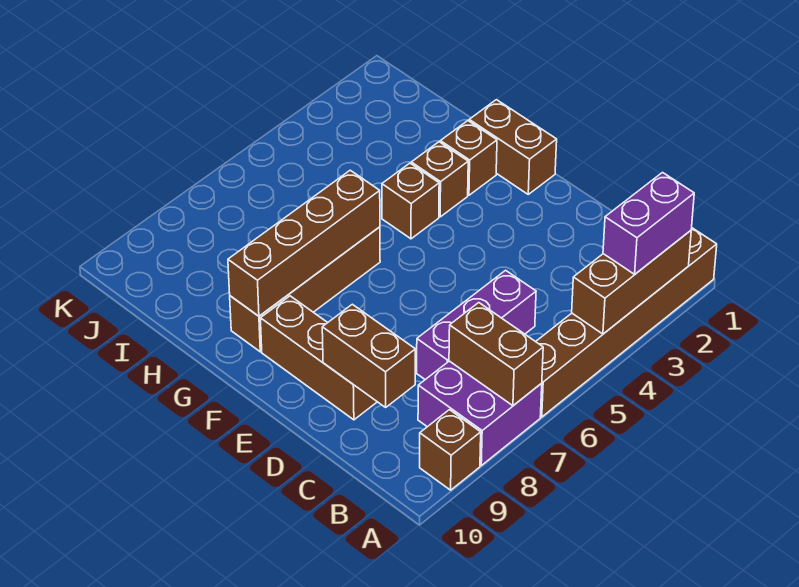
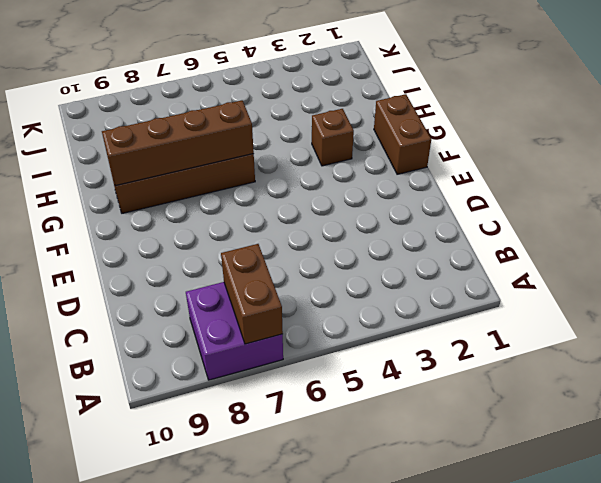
none -> brown 1x6 brick [536,228,717,417]
none -> brown 1x1 brick [420,410,481,490]
none -> purple 1x3 brick [417,270,536,380]

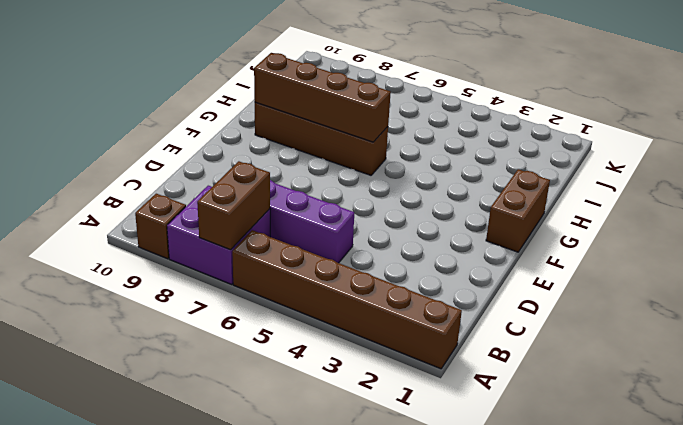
none -> brown 1x3 brick [260,296,377,420]
none -> brown 1x1 brick [440,121,497,195]
none -> brown 1x1 brick [411,142,468,217]

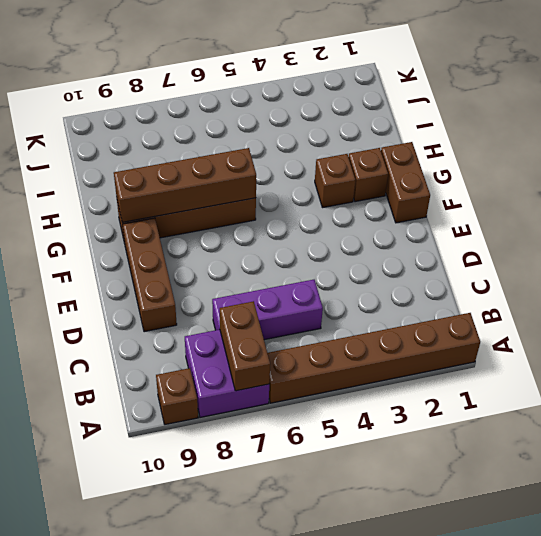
none -> brown 1x1 brick [382,163,439,239]
none -> brown 1x3 brick [572,231,691,334]
none -> brown 1x2 brick [322,304,415,407]

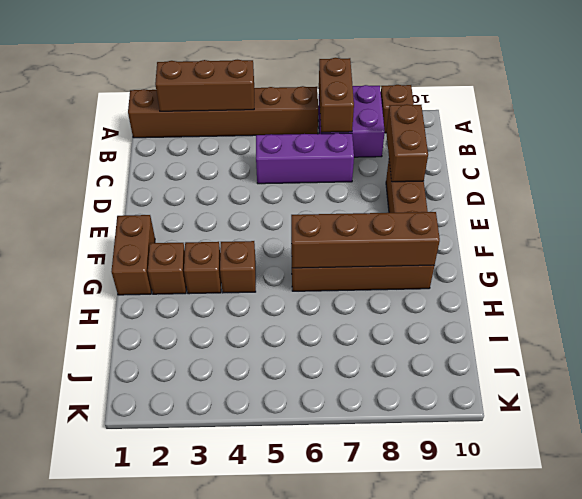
none -> purple 1x2 brick [603,173,694,274]

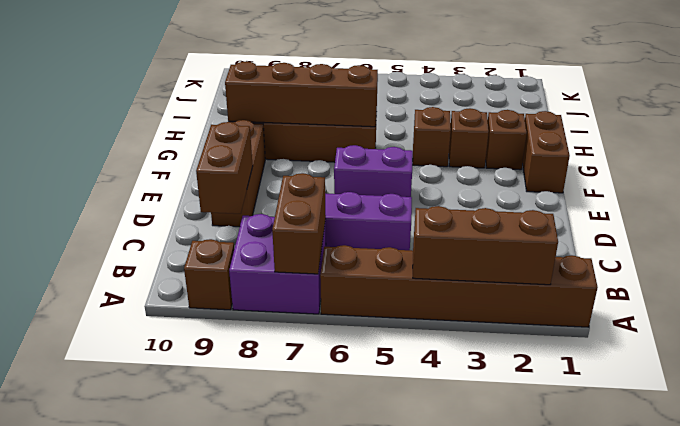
purple 1x2 brick [334,145,413,197] -> purple 1x2 brick moved to [603,173,694,274]

